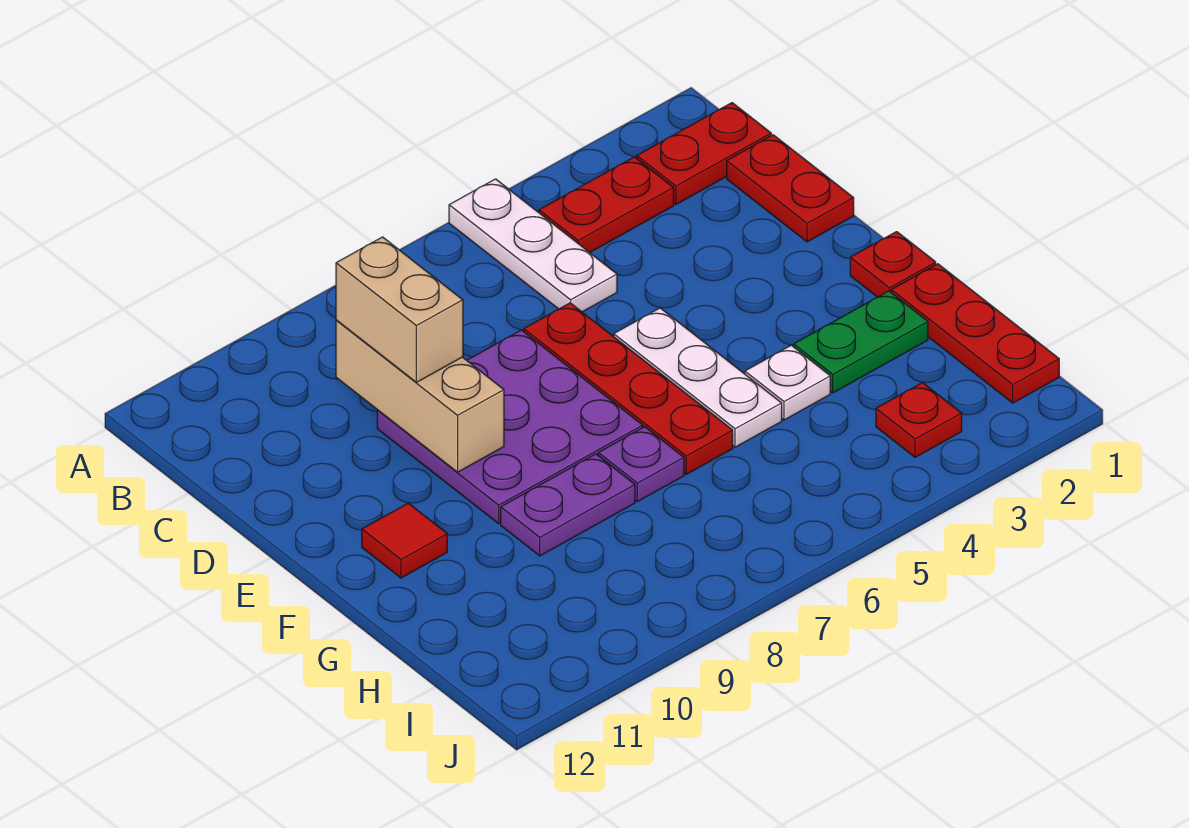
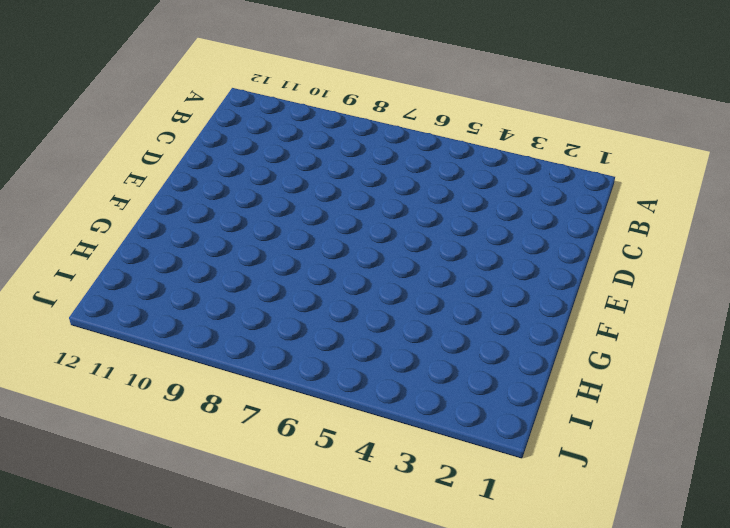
none -> white 1x3 plate [449,179,617,312]
none -> red 1x2 plate [637,103,771,204]
none -> red 1x2 plate [539,157,674,252]

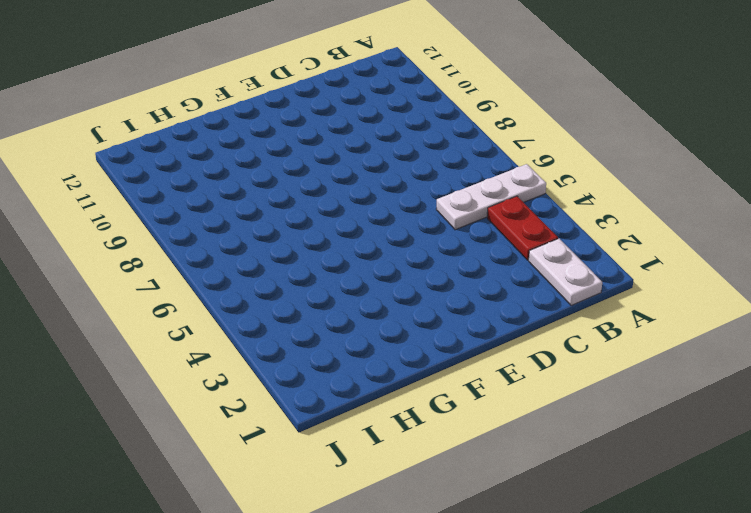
white 1x2 plate [529,239,602,306] -> red 1x2 plate [637,103,771,204]
none -> red 1x2 plate [727,135,854,242]
none -> red 1x4 plate [524,303,733,474]
none -> purple 3x3 plate [377,330,643,524]

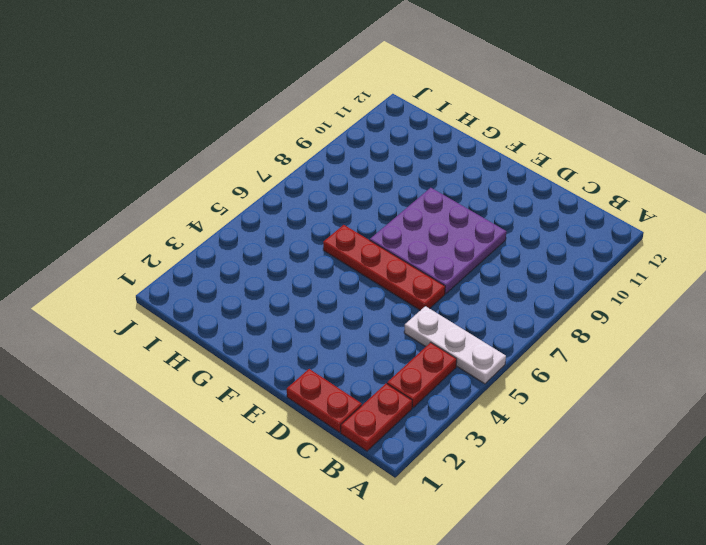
none -> white 1x3 plate [614,308,782,447]
none -> red 1x1 plate [850,232,936,297]
none -> red 1x1 tile [362,503,447,578]

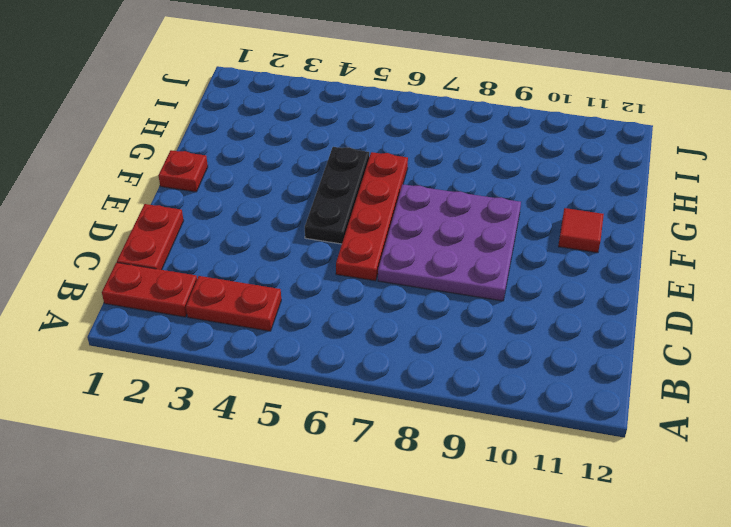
black 1x3 plate [305,147,369,244] -> white 1x3 plate [614,308,782,447]
none -> white 1x3 plate [449,179,617,312]
none -> red 1x3 plate [891,264,1059,403]
none -> green 1x2 plate [794,291,928,393]

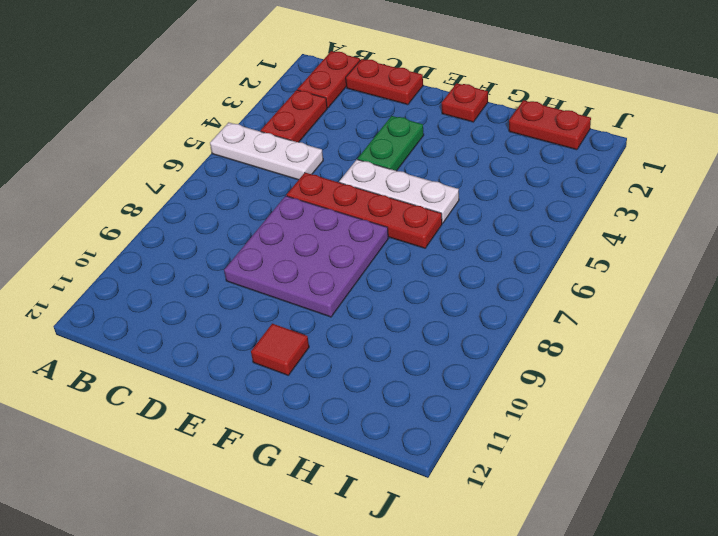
green 1x2 plate [358,116,424,171] -> green 1x2 plate moved to [794,291,928,393]
red 1x2 plate [509,100,591,150] -> red 1x3 plate [891,264,1059,403]
none -> white 1x1 plate [745,345,830,420]
none -> purple 1x1 plate [598,427,684,502]
none -> purple 1x2 plate [501,454,635,556]

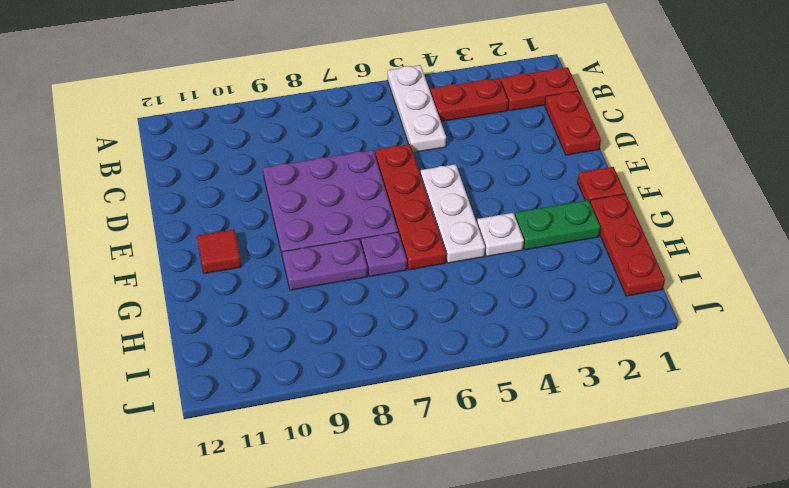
none -> red 1x1 plate [876,383,962,457]
none -> tan 1x3 brick [336,320,504,472]
none -> tan 1x2 brick [336,237,463,382]

